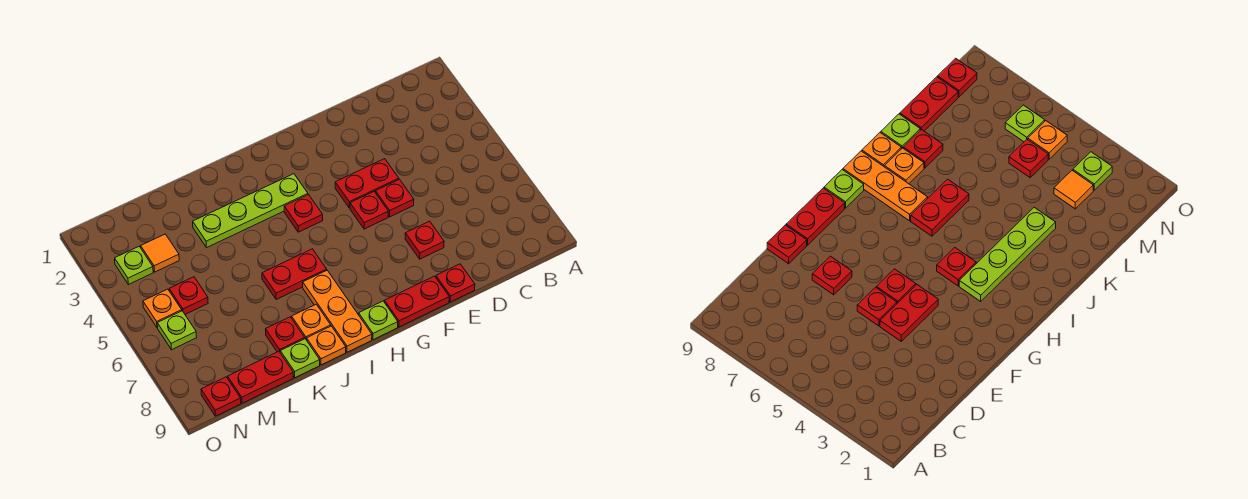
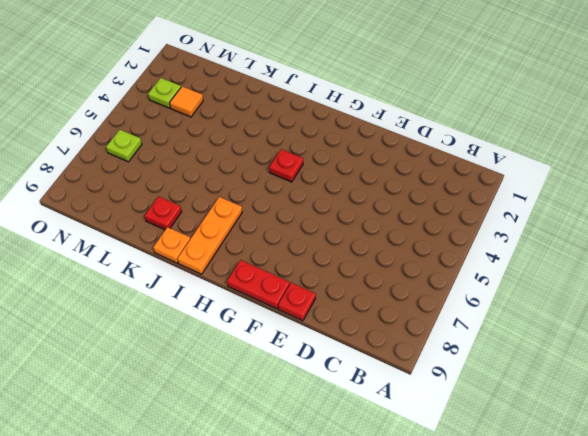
none -> red 1x2 plate [335,159,399,208]
none -> red 1x1 plate [375,179,414,217]
none -> red 1x1 plate [405,221,444,259]

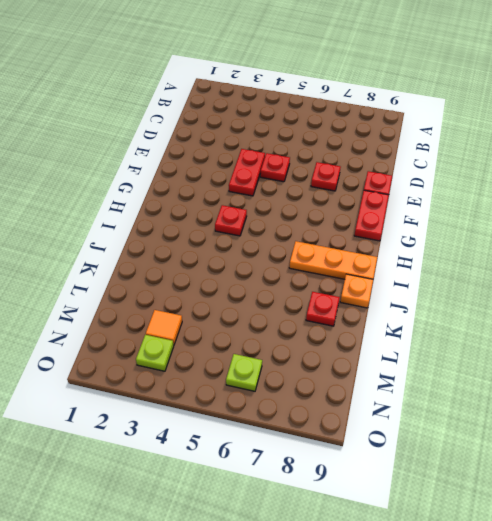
none -> red 1x1 plate [350,192,388,229]
none -> lime 1x4 plate [193,174,308,247]
none -> lime 1x1 plate [359,301,398,340]

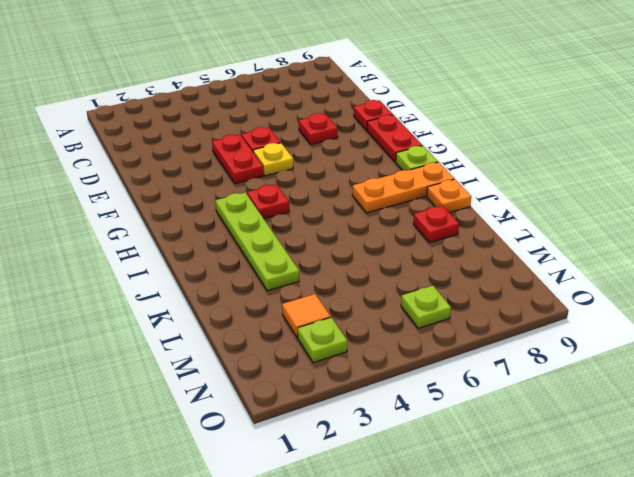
yellow 1x1 plate [253,143,293,176] -> red 1x1 plate [350,192,388,229]
none -> red 1x2 plate [262,249,327,300]
none -> orange 1x1 plate [292,304,331,340]
none -> lime 1x1 plate [280,339,320,378]

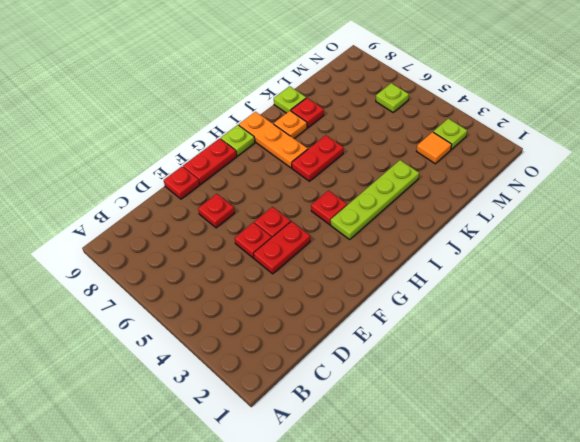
none -> orange 1x1 plate [307,326,346,365]
none -> red 1x2 plate [228,352,293,403]
none -> red 1x1 plate [169,277,208,314]

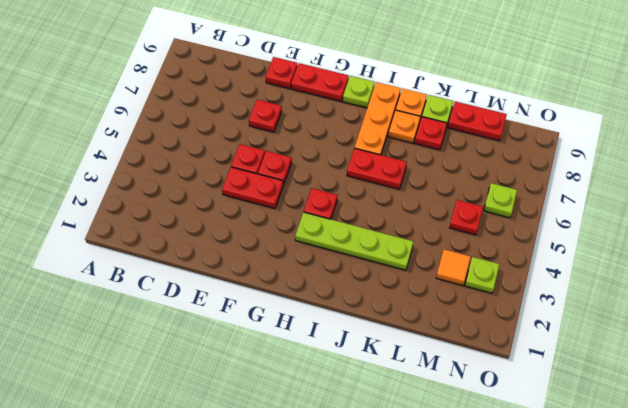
none -> orange 1x1 plate [143,289,182,328]
none -> red 1x1 plate [201,377,241,416]

